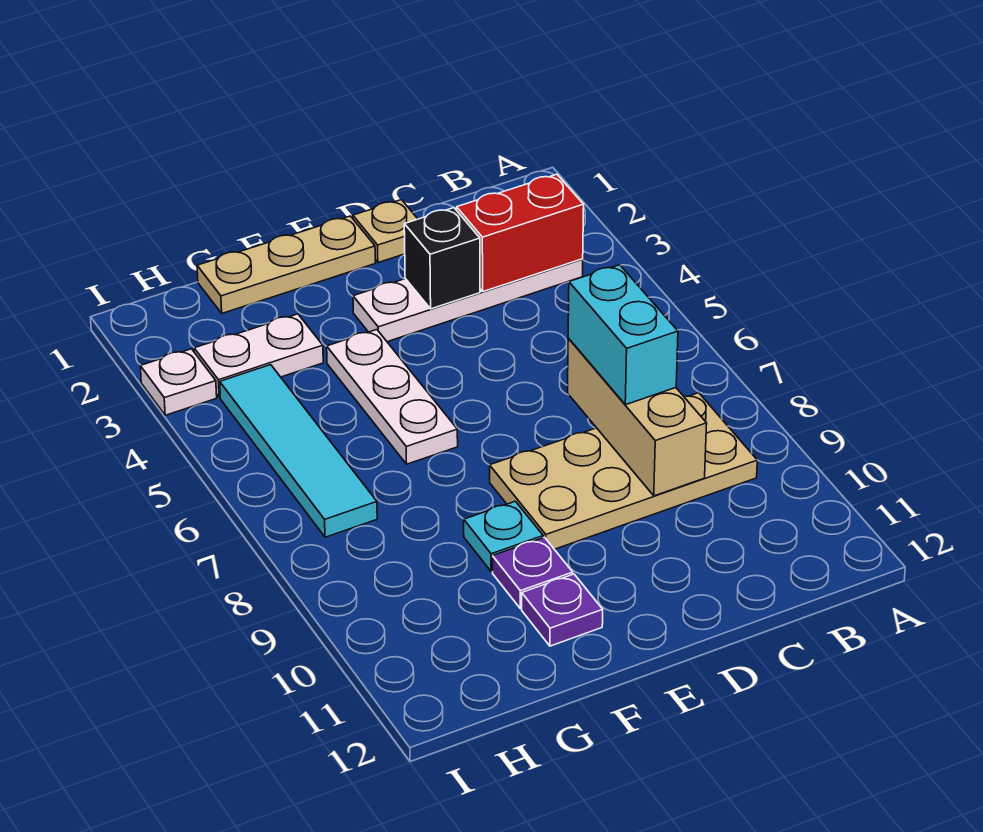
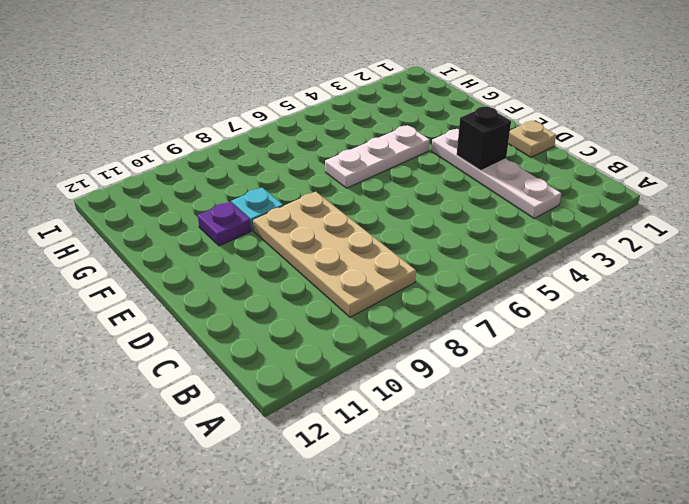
none -> tan 1x3 plate [197,216,375,313]
none -> purple 1x1 plate [522,574,603,646]
none -> white 1x2 plate [194,314,323,397]

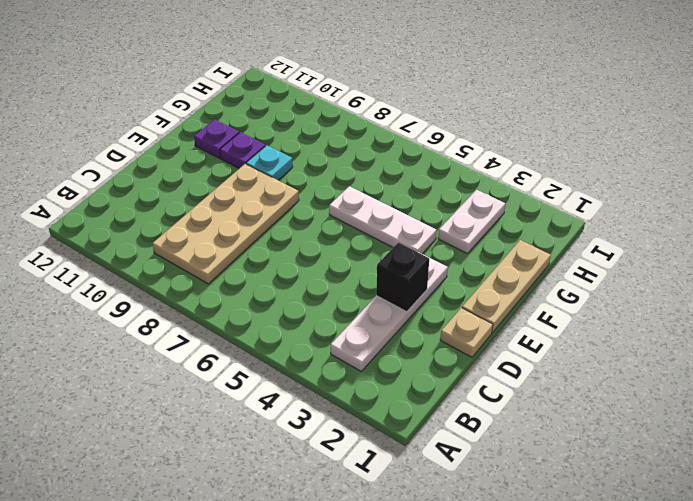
none -> cyan 1x4 tile [220,365,377,537]
none -> white 1x1 plate [140,349,217,415]
none -> red 1x2 brick [457,174,584,292]

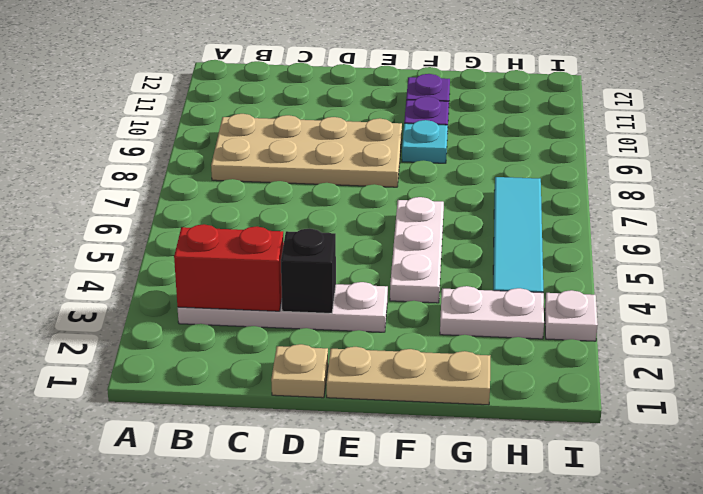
none -> tan 1x3 brick [568,338,707,496]
none -> cyan 1x2 brick [568,265,678,405]

